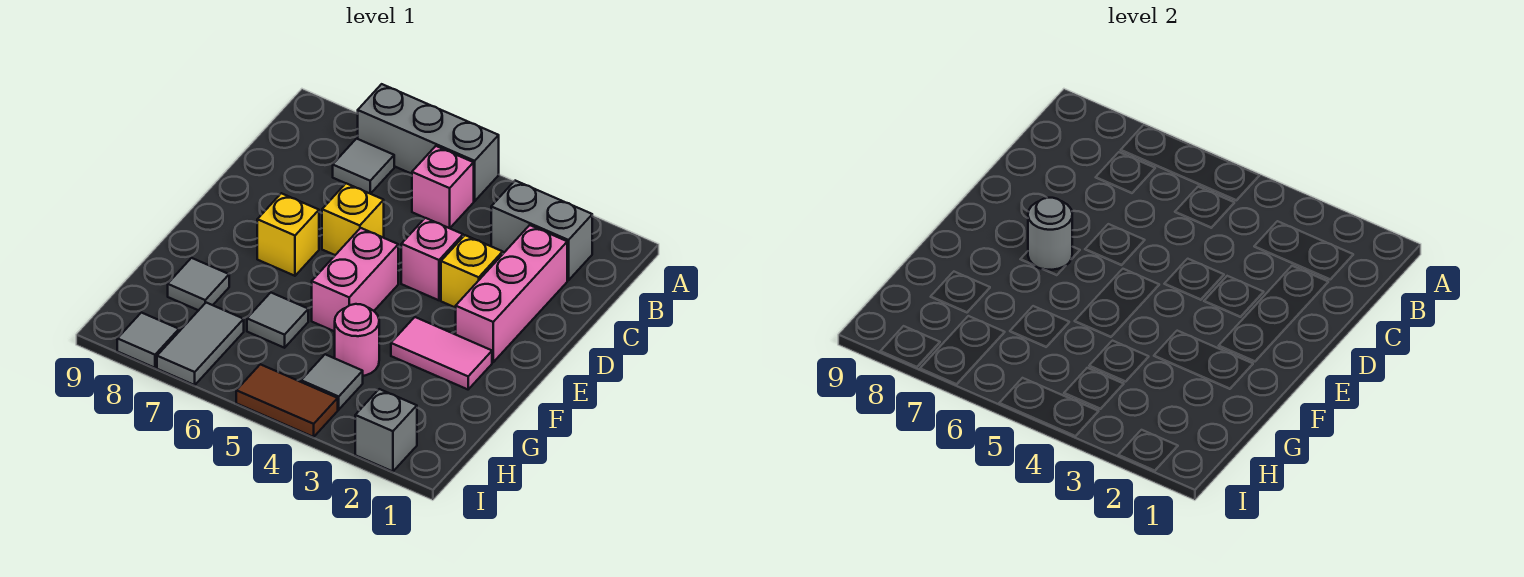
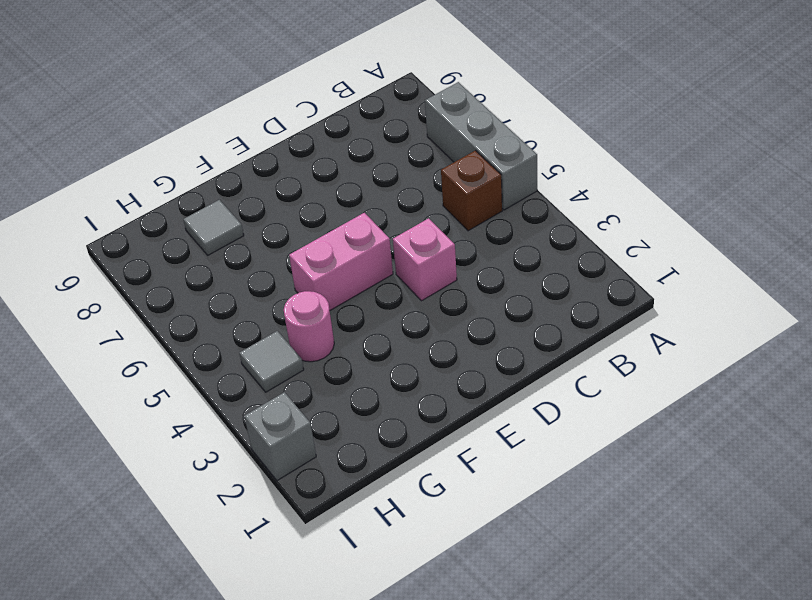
brown 1x1 brick [441,151,502,231] -> pink 1x1 brick [412,146,474,228]
none -> grey 1x2 brick [491,181,592,280]
none -> grey 1x1 tile [333,139,394,194]
none -> pink 1x3 brick [456,225,567,362]

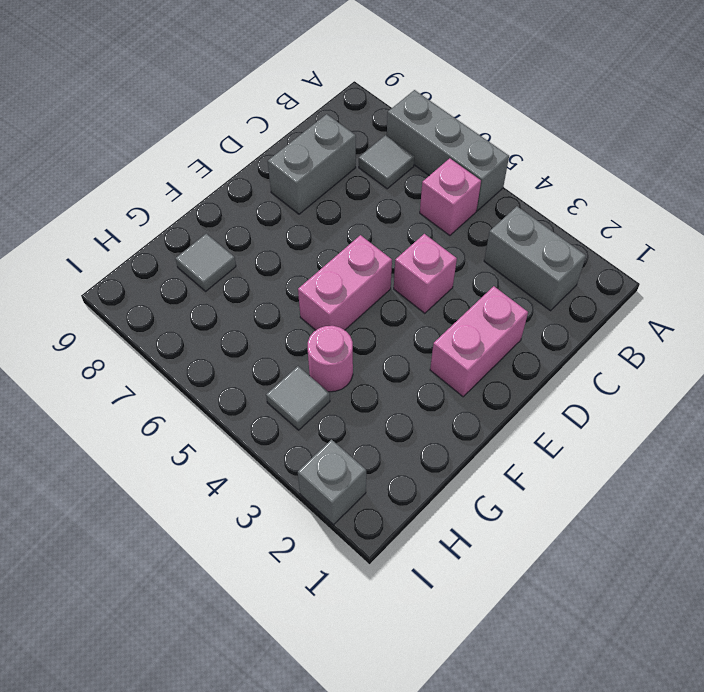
grey 1x2 brick [268,114,356,214] -> none
pink 1x2 brick [430,286,528,397] -> pink 1x3 brick [456,225,567,362]
none -> yellow 1x1 brick [441,235,503,308]
none -> yellow 1x1 brick [322,183,384,255]
none -> yellow 1x1 brick [257,193,319,276]

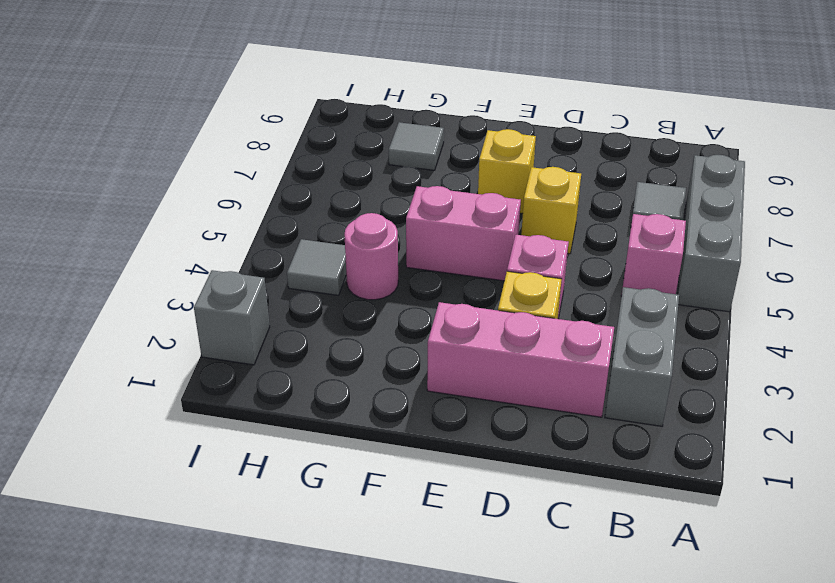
none -> pink 1x2 tile [391,317,492,389]
none -> grey 1x1 tile [247,293,308,348]
none -> grey 1x2 tile [157,303,244,385]

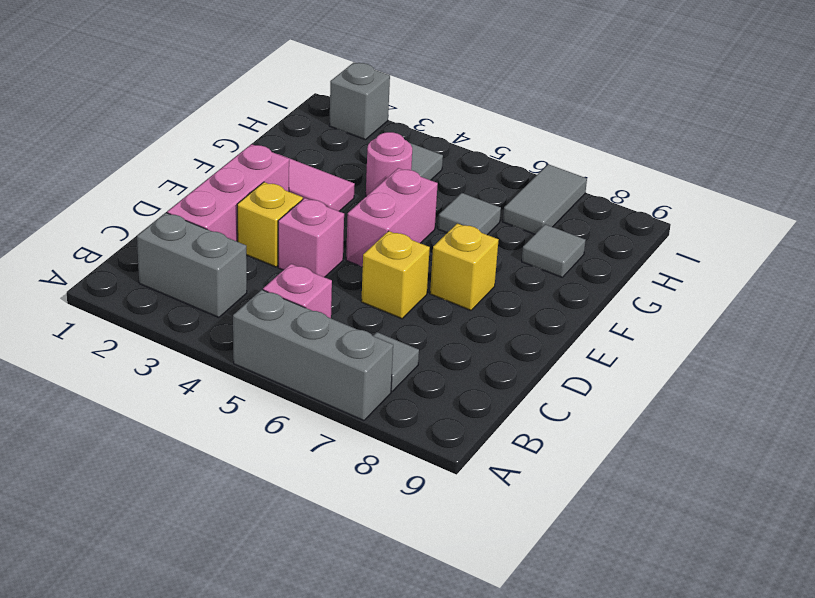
none -> brown 1x2 tile [236,364,338,437]
none -> grey 1x1 tile [117,313,179,368]
none -> grey 1x1 round brick [1028,198,1072,270]

